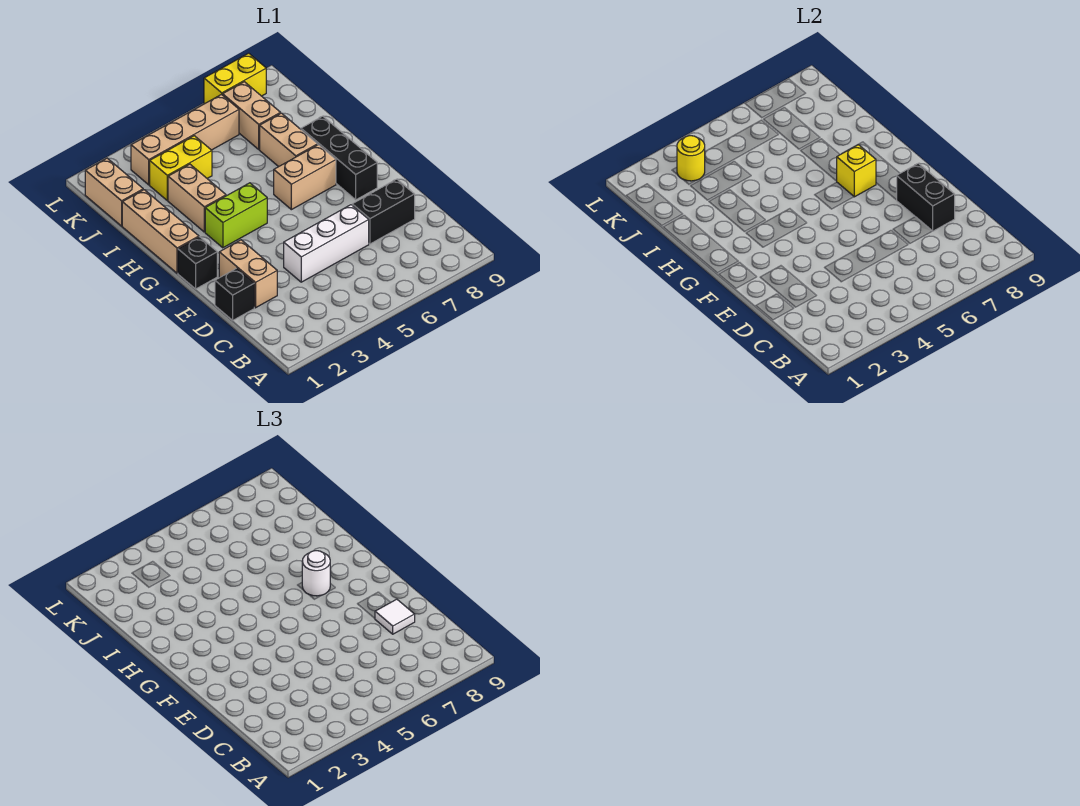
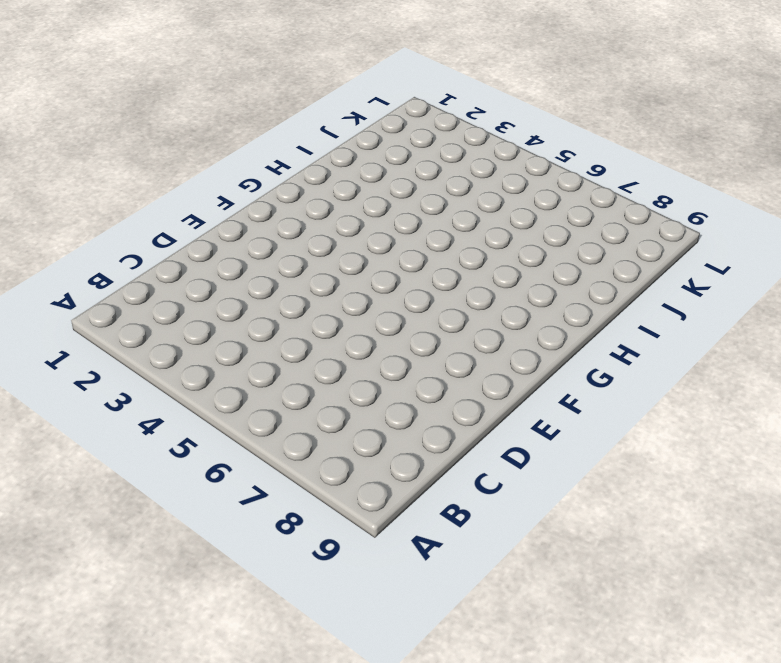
none -> black 1x1 brick [215,268,254,320]
none -> tan 1x2 brick [219,240,277,308]
none -> white 1x3 brick [284,205,369,282]

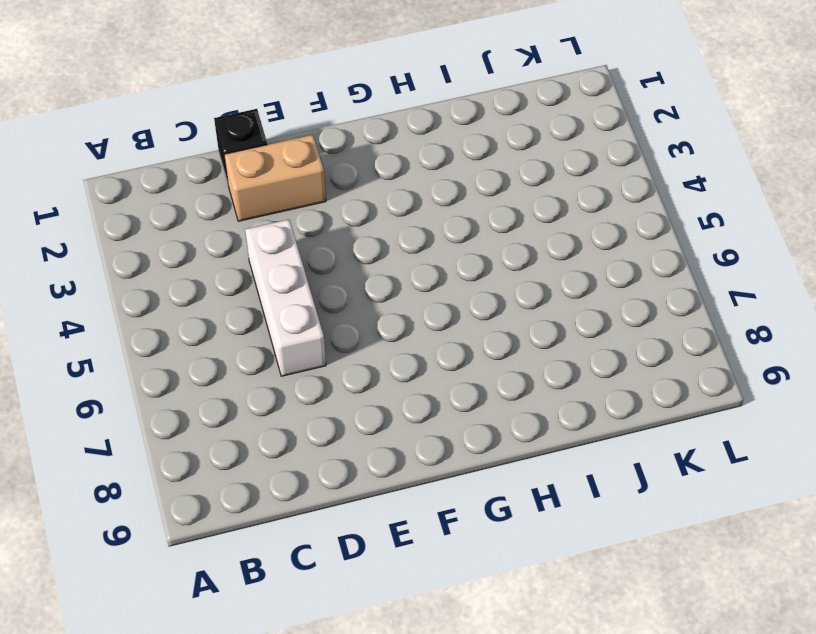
none -> black 1x2 brick [352,179,415,244]
none -> black 1x1 brick [178,237,217,289]
none -> black 1x3 brick [301,116,377,200]

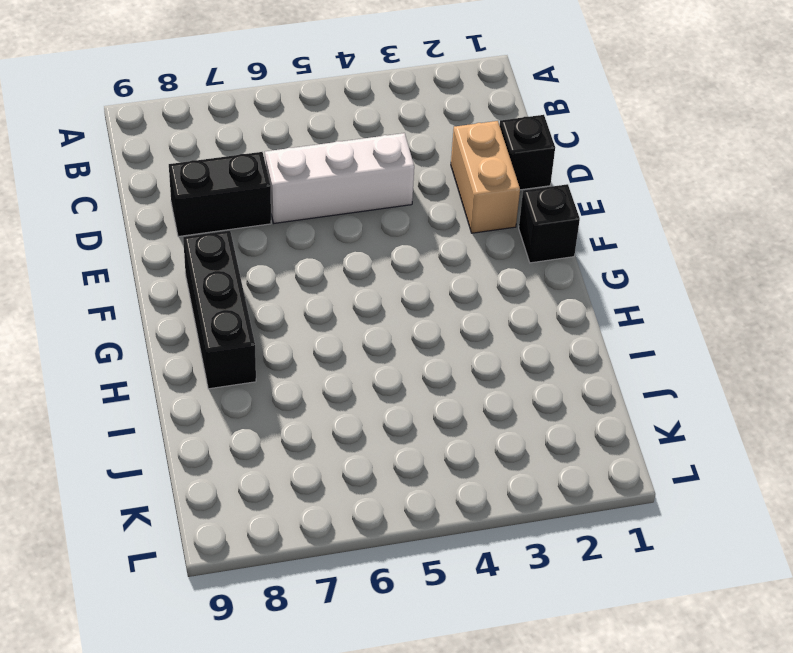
none -> tan 1x3 brick [122,190,199,273]
none -> lime 1x2 brick [205,183,267,248]
none -> tan 1x2 brick [274,145,336,210]

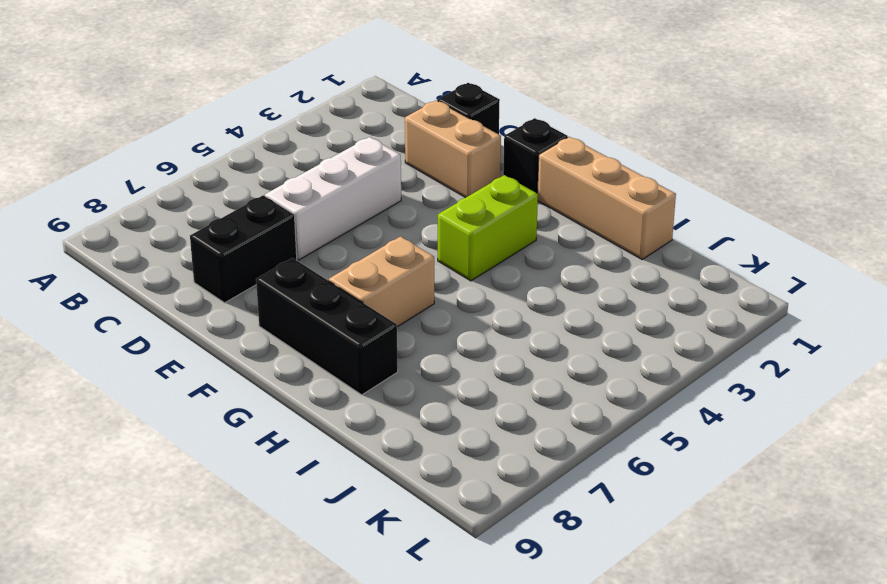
none -> tan 1x2 brick [168,164,226,232]
none -> tan 1x2 brick [260,113,318,167]
none -> tan 1x2 brick [85,158,143,226]

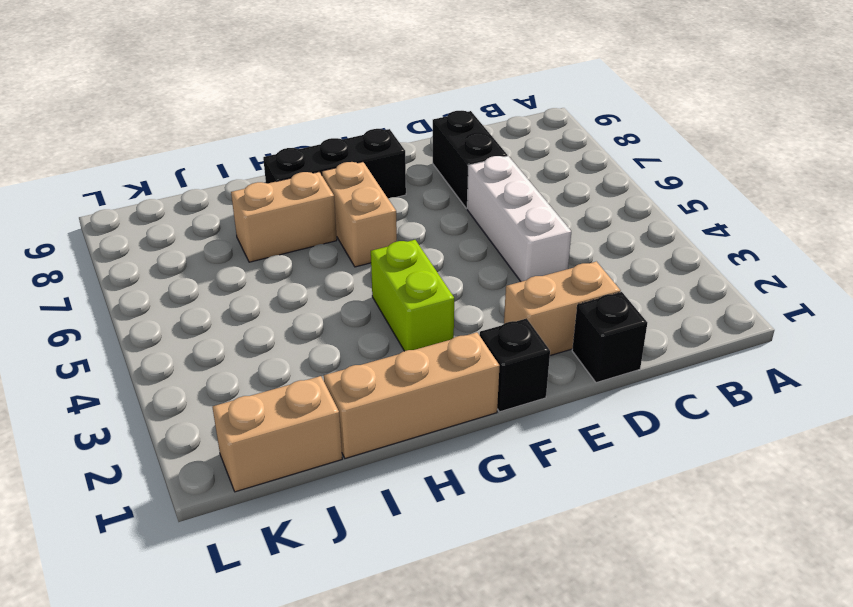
none -> tan 1x2 brick [168,164,226,232]
none -> yellow 1x2 brick [150,136,212,200]
none -> tan 1x2 brick [223,82,281,149]

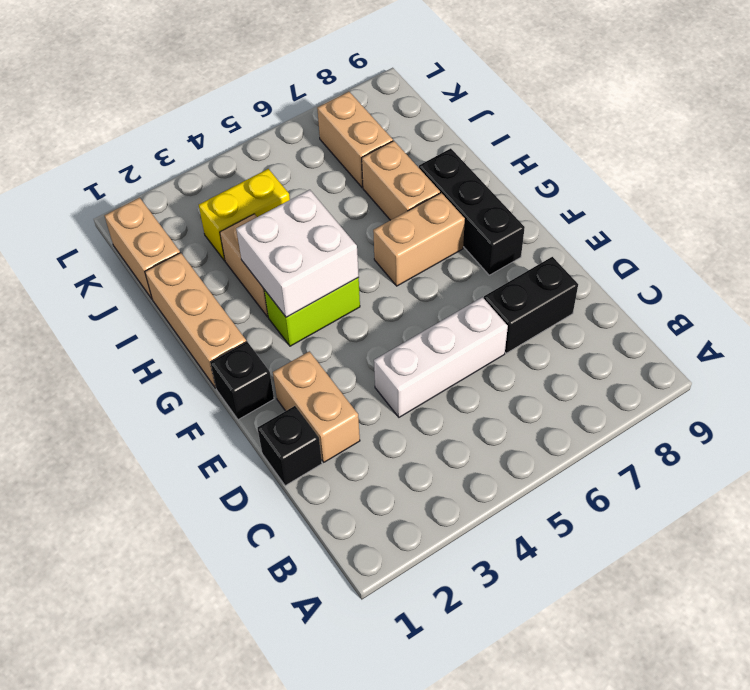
white 2x2 brick [236,190,359,317] -> none
none -> tan 1x4 brick [131,94,239,185]
none -> yellow 1x2 brick [204,53,266,104]
none -> black 1x2 brick [897,163,955,231]

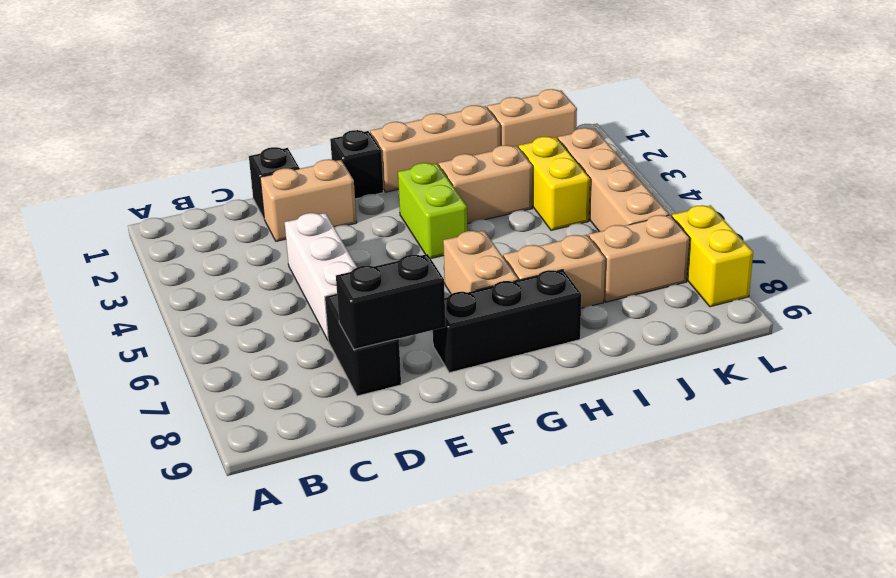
none -> yellow 1x1 brick [837,145,876,197]
none -> yellow 1x1 round brick [677,136,705,181]
none -> white 1x1 tile [375,599,415,634]

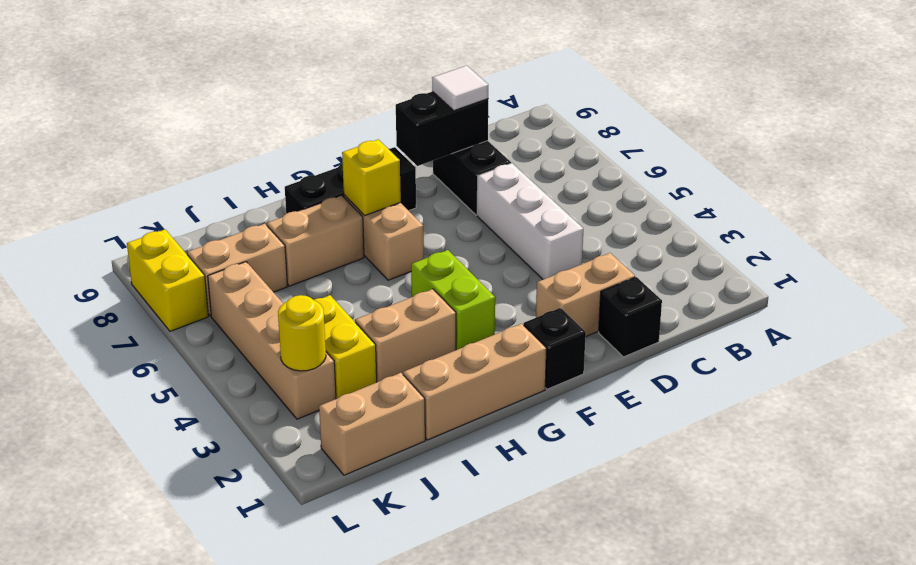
none -> white 1x1 round brick [302,551,330,596]

